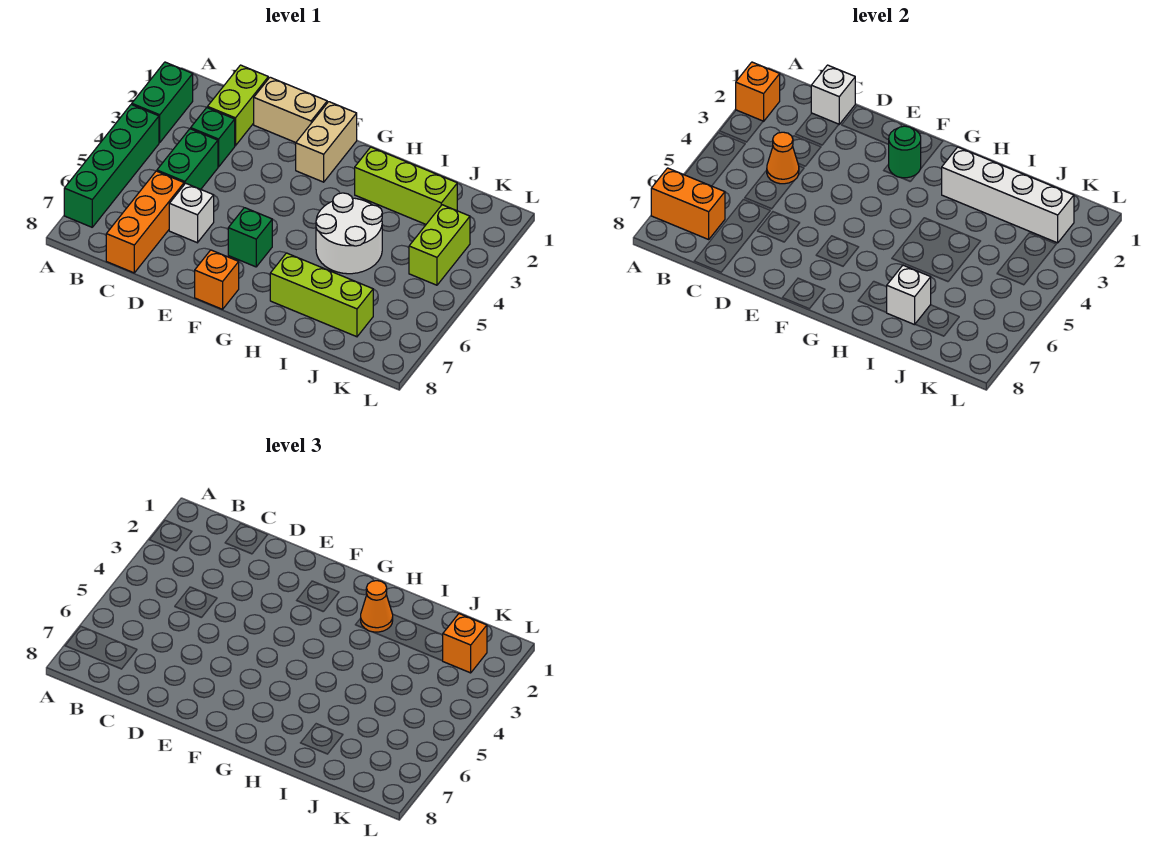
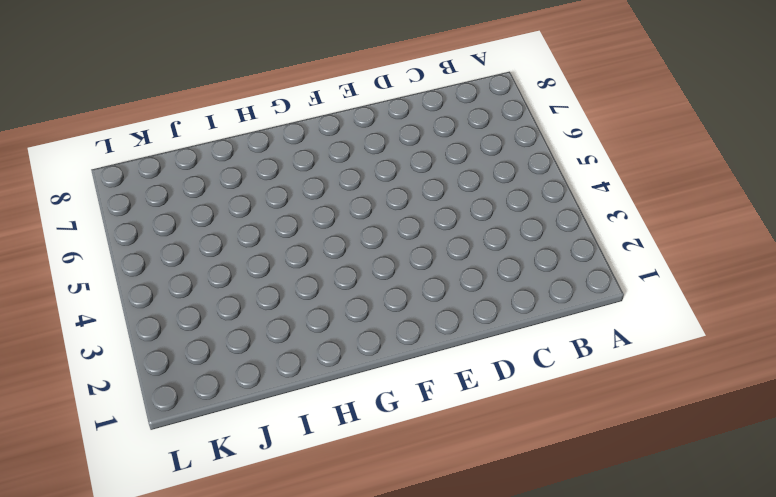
none -> green 1x2 brick [132,62,193,143]
none -> green 1x4 brick [64,104,159,227]
none -> lime 1x2 brick [207,65,268,146]

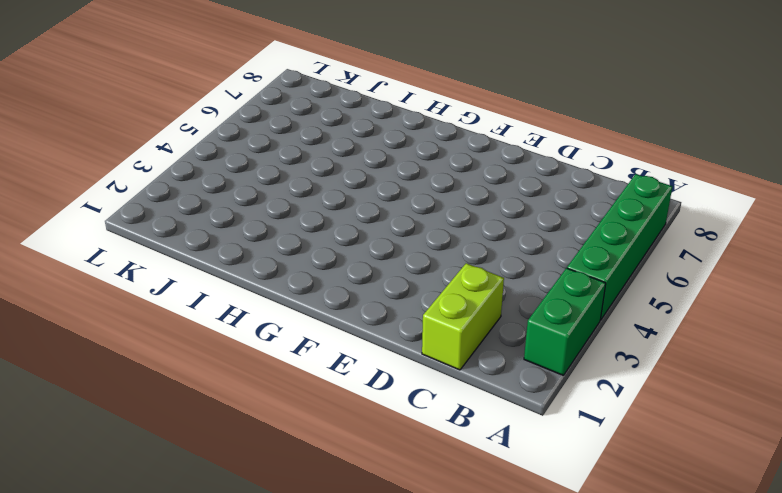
none -> green 1x1 brick [191,108,235,167]
none -> green 1x2 brick [157,129,218,189]
none -> orange 1x3 brick [106,171,184,273]

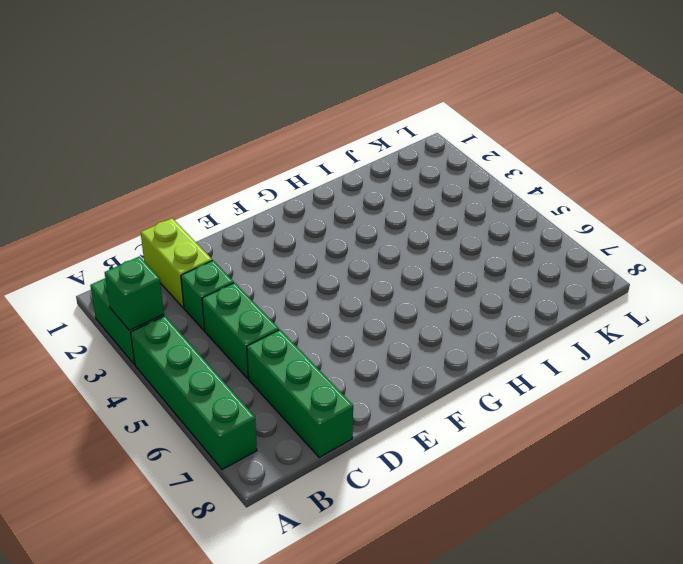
green 1x1 brick [105,256,164,330] -> green 1x1 brick moved to [228,208,272,267]
green 1x3 brick [247,330,353,457] -> orange 1x3 brick [106,171,184,273]
none -> tan 1x2 brick [254,77,327,143]
none -> white 1x1 brick [169,183,214,243]
none -> tan 1x2 brick [296,102,357,182]

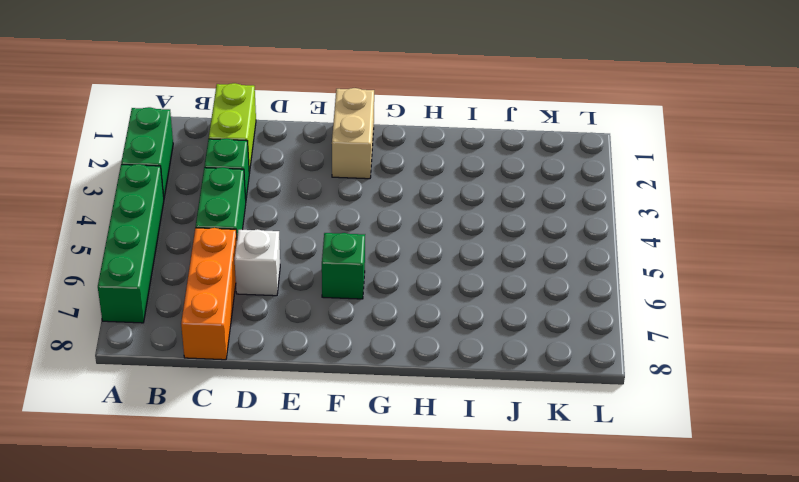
none -> tan 1x2 brick [254,77,327,143]
none -> orange 1x1 brick [195,250,239,309]
none -> lime 1x3 brick [355,147,457,224]

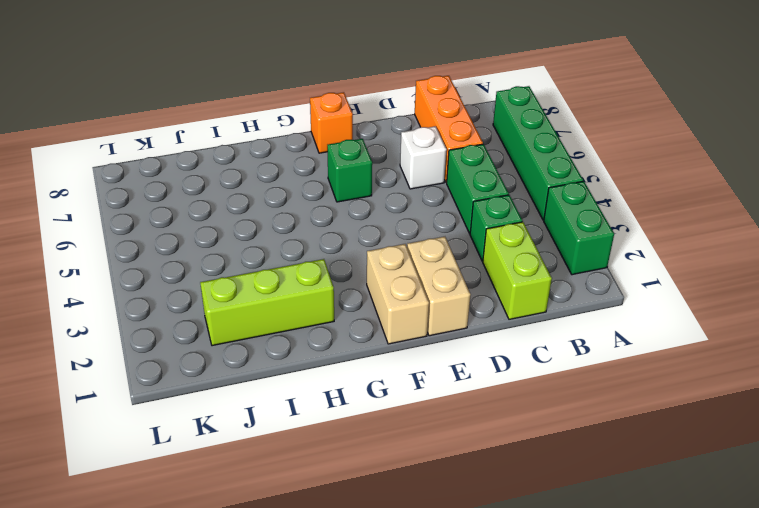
tan 1x2 brick [407,237,471,336] -> tan 1x2 brick turned to [254,77,327,143]
none -> white 2x2 round brick [316,193,382,274]
none -> lime 1x3 brick [270,253,373,337]
none -> lime 1x2 brick [409,205,470,285]

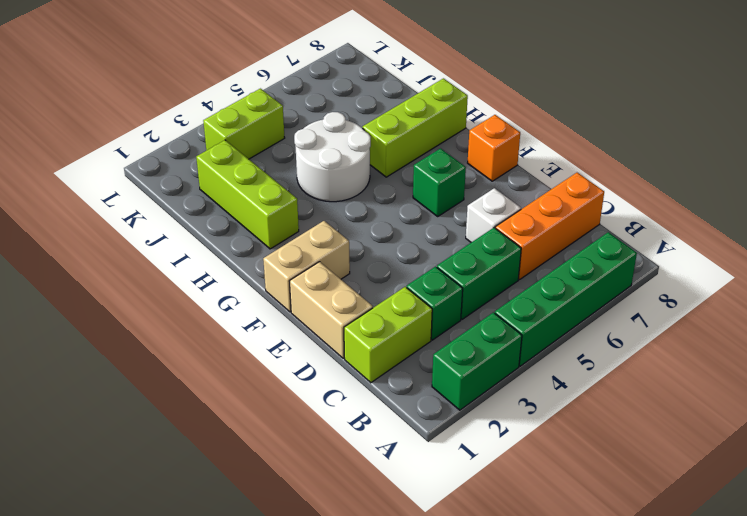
lime 1x3 brick [363,78,468,177] -> lime 1x3 brick turned to [270,253,373,337]
none -> orange 1x1 brick [736,62,780,121]
none -> orange 1x2 brick [651,168,725,239]
none -> white 1x1 brick [811,65,855,124]

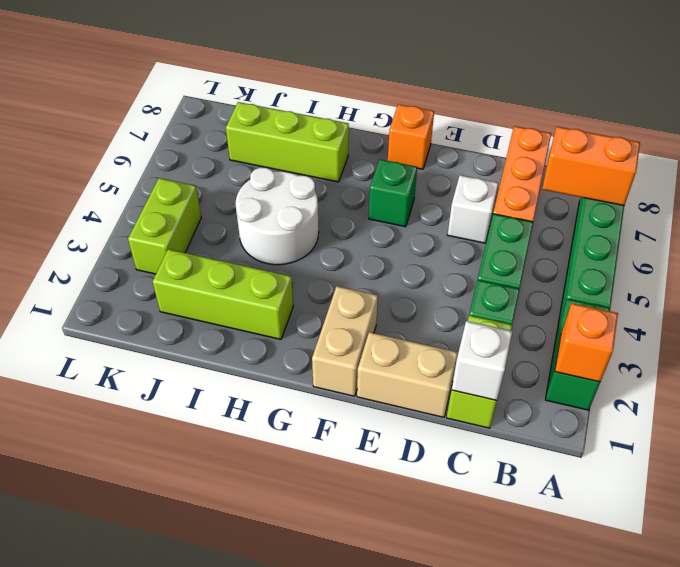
none -> orange 1x1 cone [767,132,799,184]
none -> green 1x1 round brick [888,126,921,178]
none -> white 1x4 brick [942,147,1074,243]

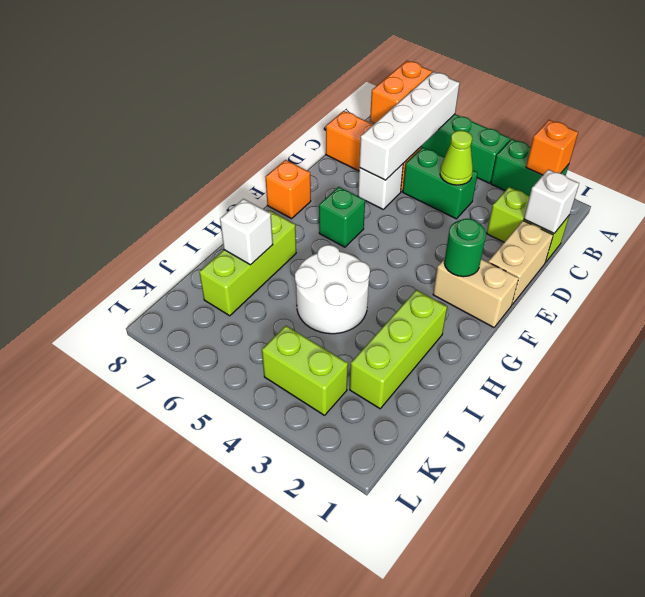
white 1x4 brick [359,72,460,180] -> white 1x4 brick moved to [942,147,1074,243]
lime 1x1 cone [440,130,473,185] -> orange 1x1 cone [767,132,799,184]
none -> green 1x1 brick [191,108,235,167]
none -> orange 1x1 cone [361,581,393,632]
none -> orange 1x1 brick [443,614,487,673]

